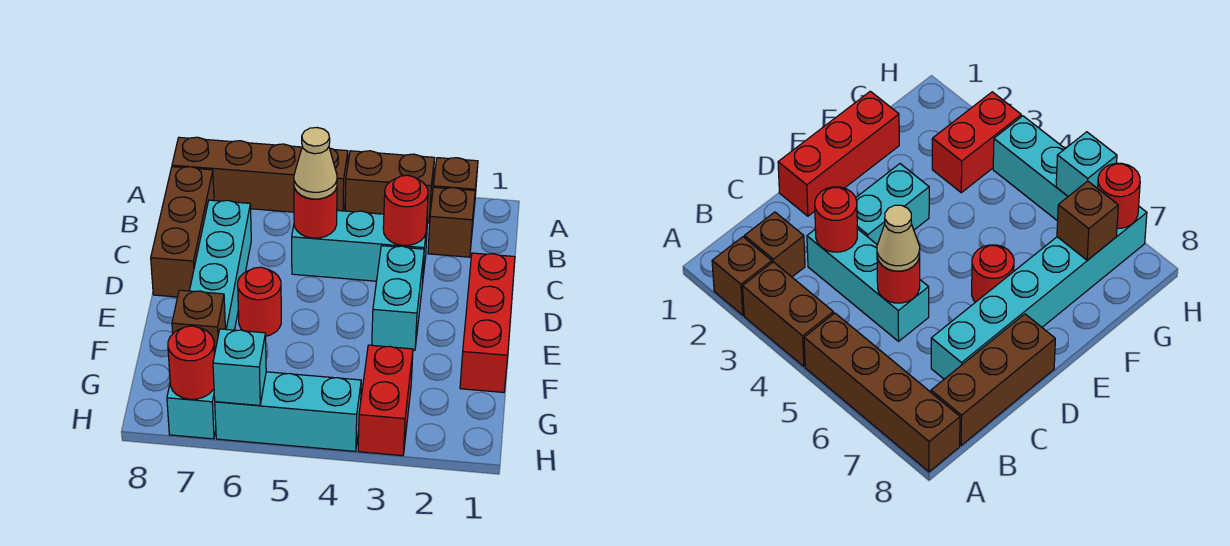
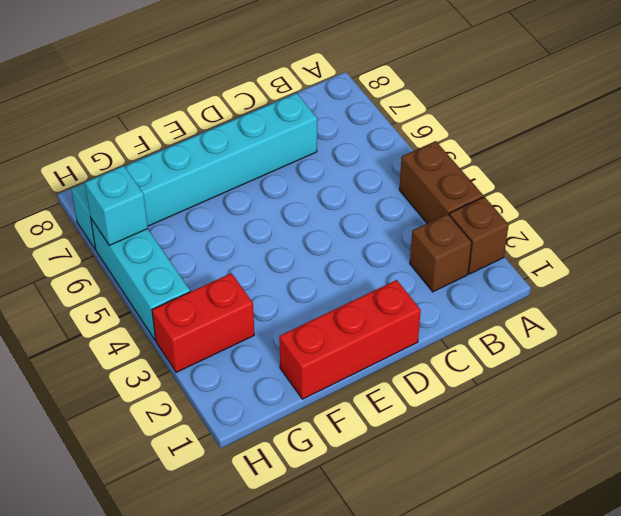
none -> brown 1x4 brick [172,137,348,212]
none -> brown 1x3 brick [151,167,214,297]
none -> cyan 1x3 brick [292,210,428,284]

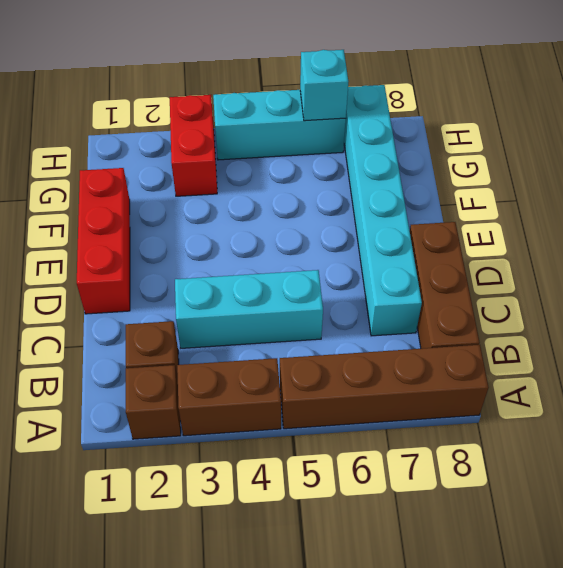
none -> cyan 1x2 brick [372,246,424,350]
none -> red 1x1 round brick [238,267,281,336]
none -> red 1x1 round brick [383,175,428,245]

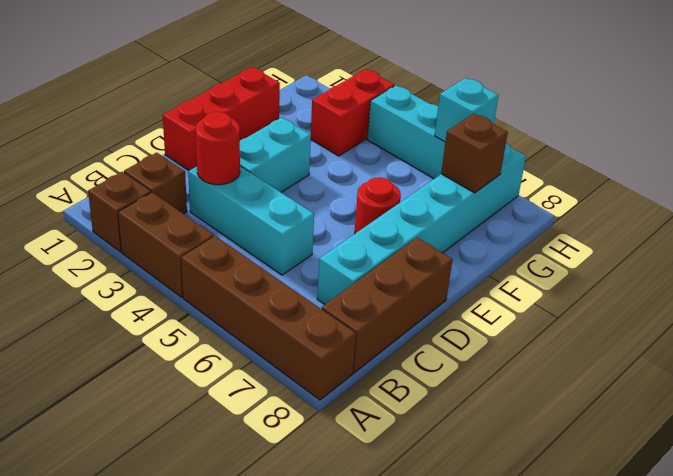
none -> red 1x1 round brick [294,187,337,238]
none -> red 1x1 round brick [168,326,215,399]
none -> tan 1x1 cone [294,128,337,199]

